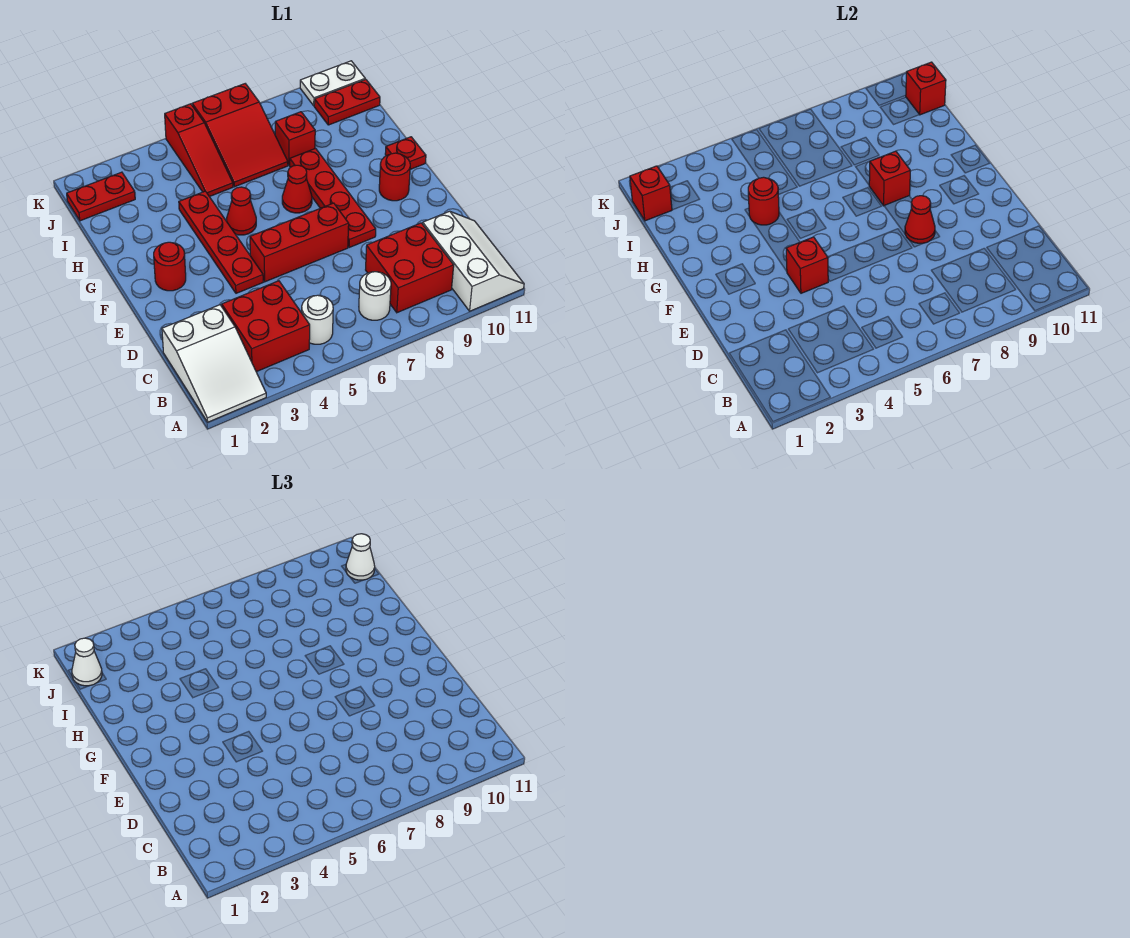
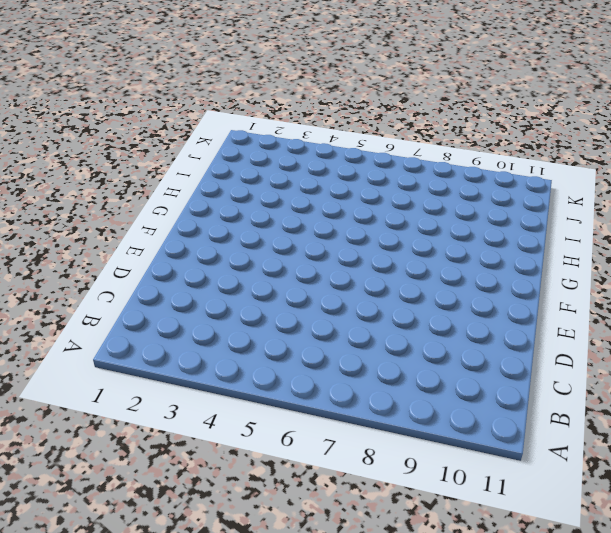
none -> white 2x3 slope [162,305,266,422]
none -> white 2x3 slope [423,211,524,311]
none -> red 2x2 brick [222,281,310,372]

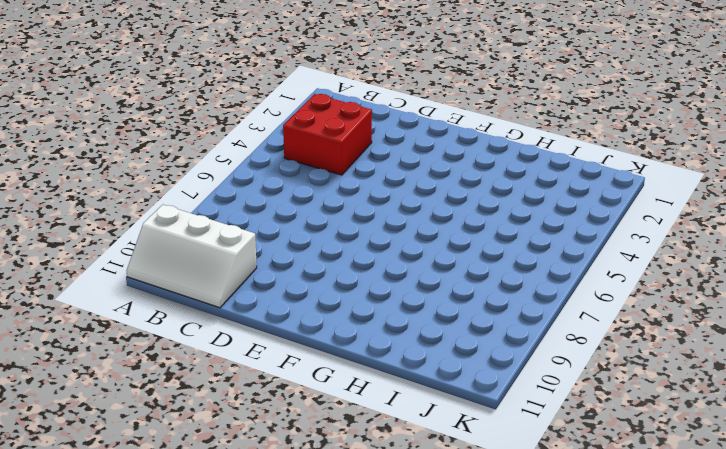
none -> white 2x3 slope [162,305,266,422]
none -> white 1x1 round brick [302,295,333,344]
none -> white 1x1 round brick [359,272,391,320]

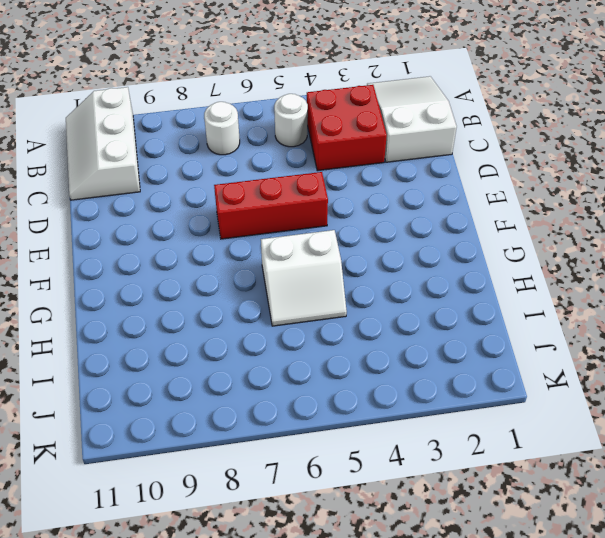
white 2x2 slope [261,230,347,326] -> red 1x1 cone [227,187,256,235]
none -> red 2x2 brick [366,223,454,313]
none -> red 1x4 plate [179,191,263,293]
none -> red 1x4 plate [290,149,376,248]

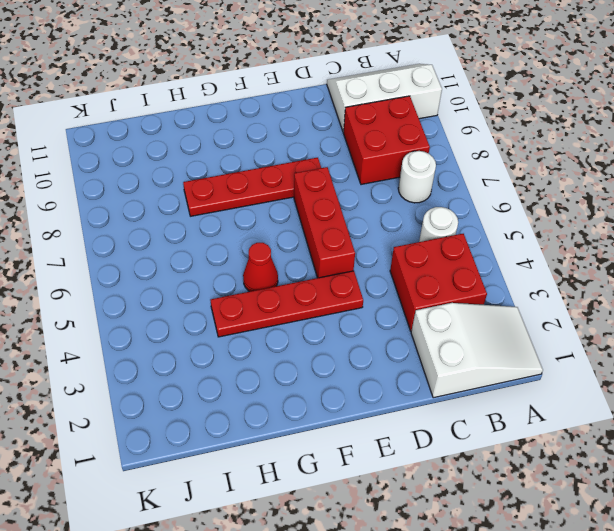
none -> red 1x1 round brick [154,242,186,291]
none -> red 1x1 round brick [379,153,410,201]
none -> red 1x1 cone [282,165,312,213]

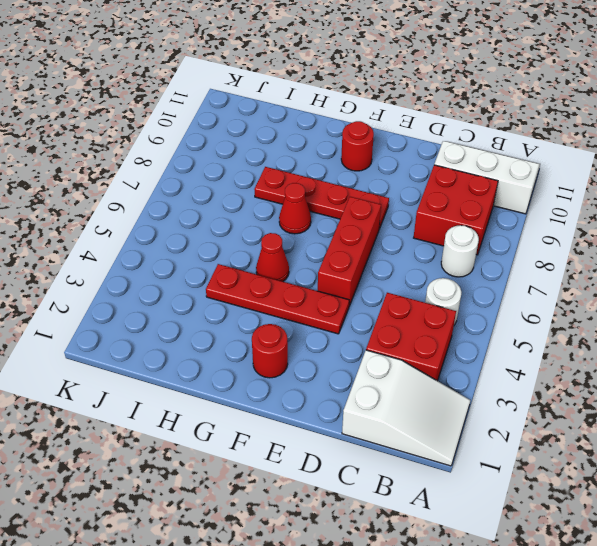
none -> red 1x1 plate [385,137,426,169]
none -> red 1x3 slope [165,104,233,197]
none -> red 2x3 slope [192,84,288,187]

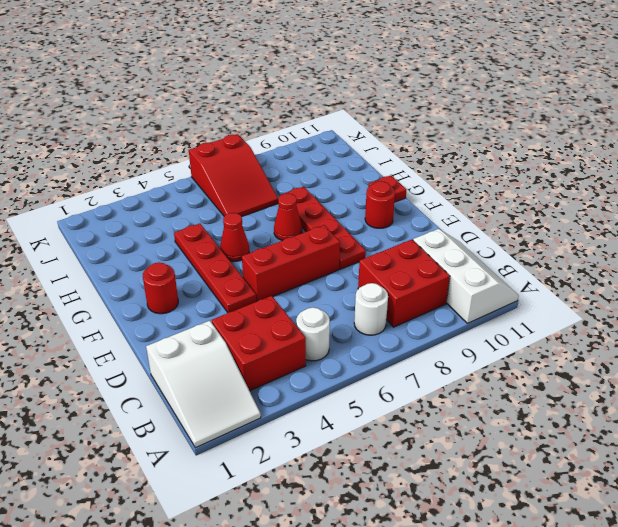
none -> red 1x3 slope [165,104,233,197]
none -> red 1x1 brick [275,112,315,165]
none -> red 1x2 plate [67,172,135,221]

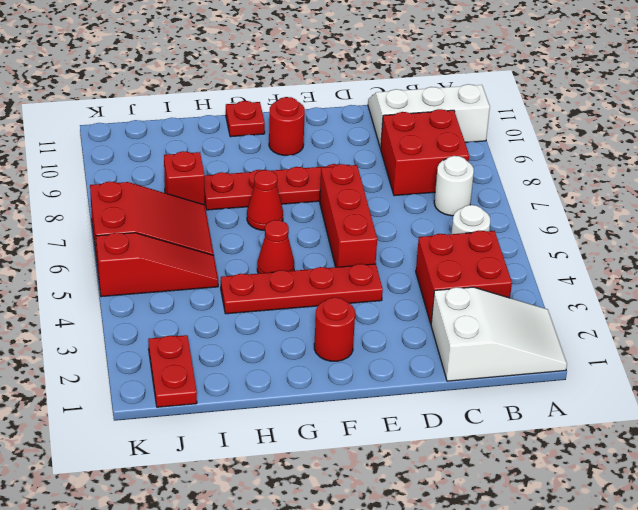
none -> red 1x2 plate [314,79,380,125]
none -> white 1x2 plate [300,61,365,106]
none -> red 1x1 brick [786,237,828,293]

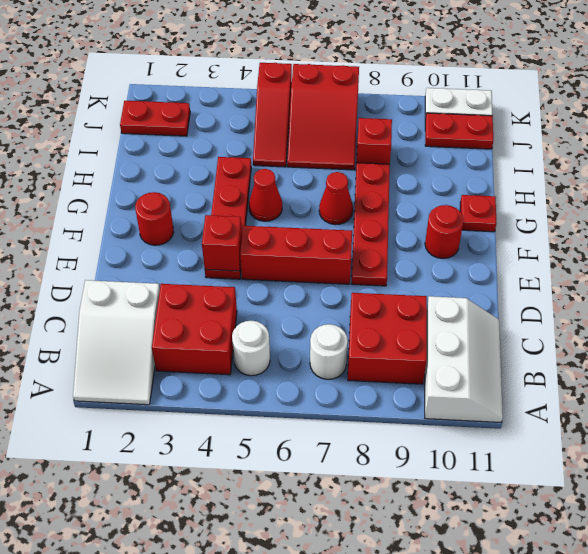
none -> red 1x1 cone [905,196,935,243]
none -> red 1x1 brick [869,151,910,206]
none -> red 1x1 round brick [748,177,779,225]

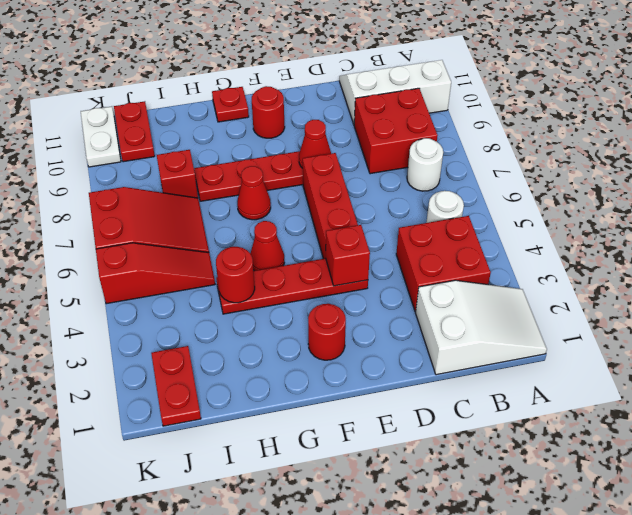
none -> red 1x1 brick [869,151,910,206]
none -> red 1x1 brick [630,166,672,221]
none -> red 1x1 brick [905,62,946,115]

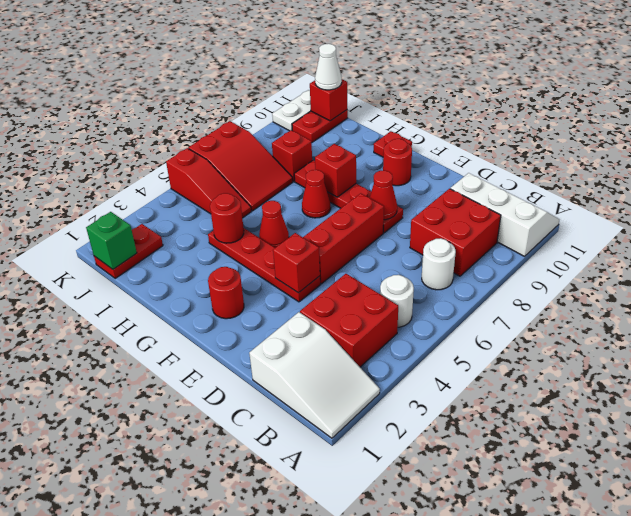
green 1x1 brick [86,212,137,269] -> red 1x1 brick [630,166,672,221]
none -> white 1x1 cone [72,638,102,686]

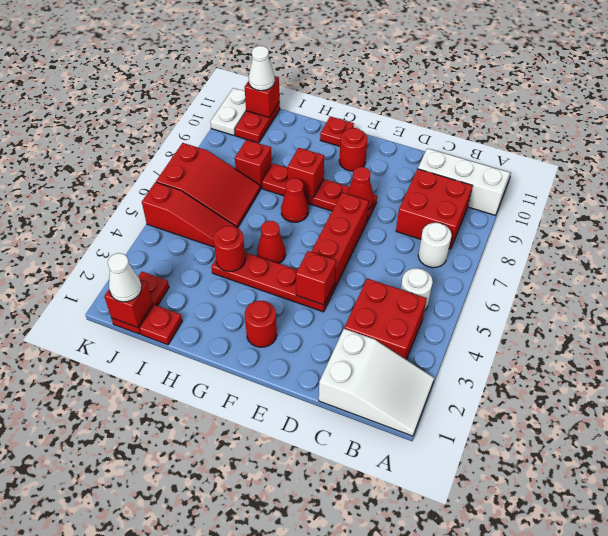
red 1x1 plate [140,305,182,345] -> none

